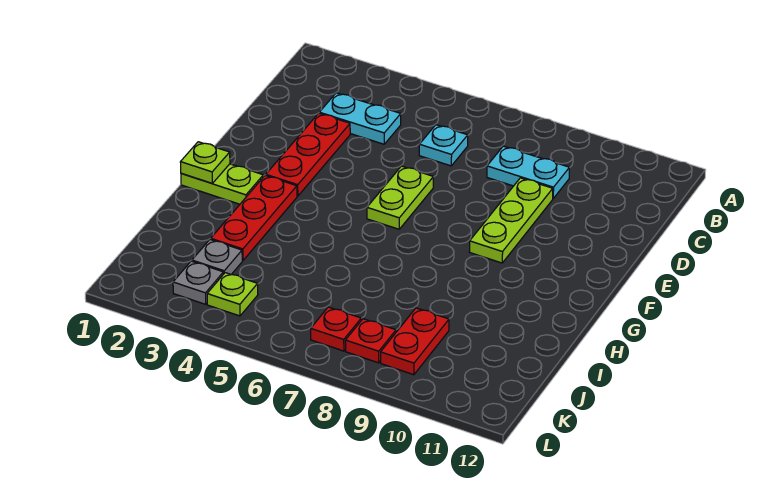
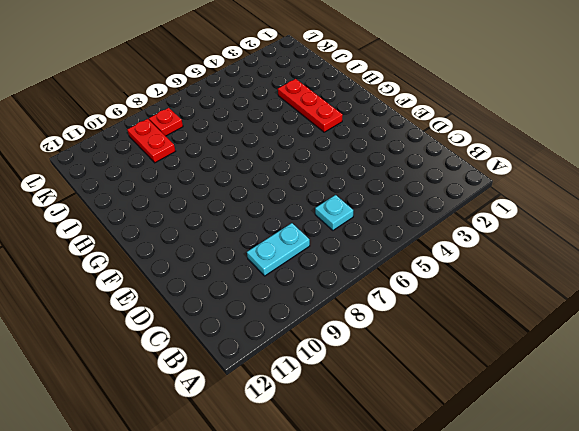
none -> cyan 1x2 plate [319,93,401,144]
none -> red 1x3 plate [266,113,350,196]
none -> lime 1x3 plate [469,178,553,263]

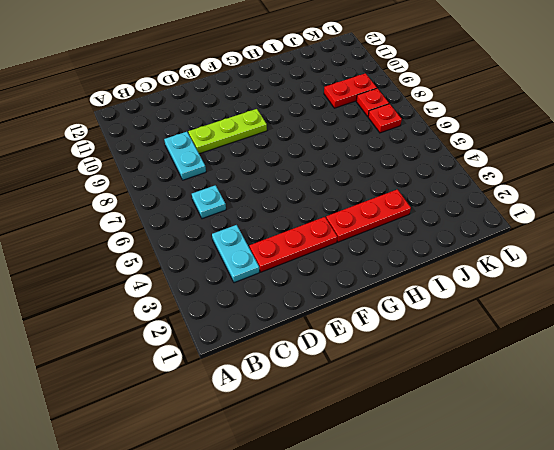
none -> lime 1x2 plate [367,166,433,229]
none -> lime 1x2 plate [181,164,263,204]
none -> grey 1x1 plate [192,239,242,274]

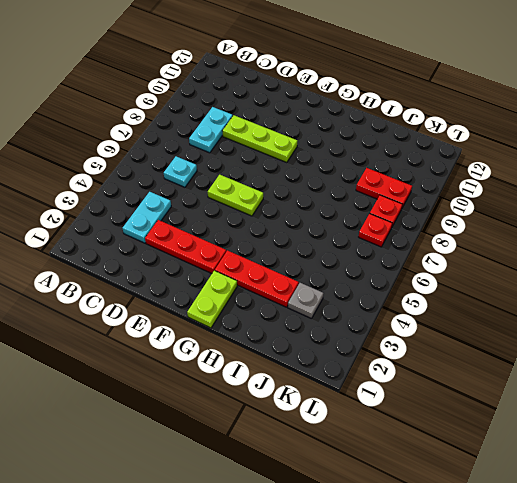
none -> grey 1x1 plate [173,261,223,304]
none -> lime 1x1 plate [207,273,258,316]
none -> lime 1x1 plate [180,142,230,183]

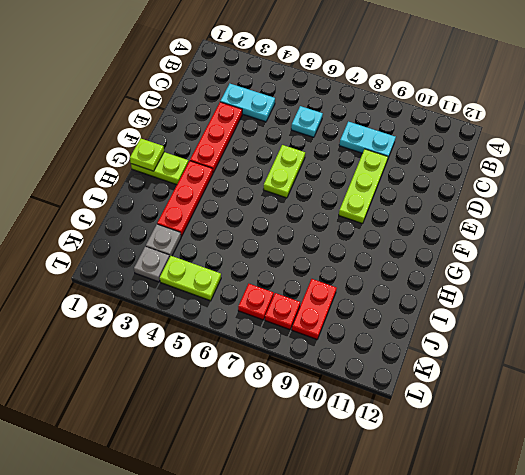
lime 1x2 plate [160,256,221,301] -> lime 1x1 plate [207,273,258,316]

